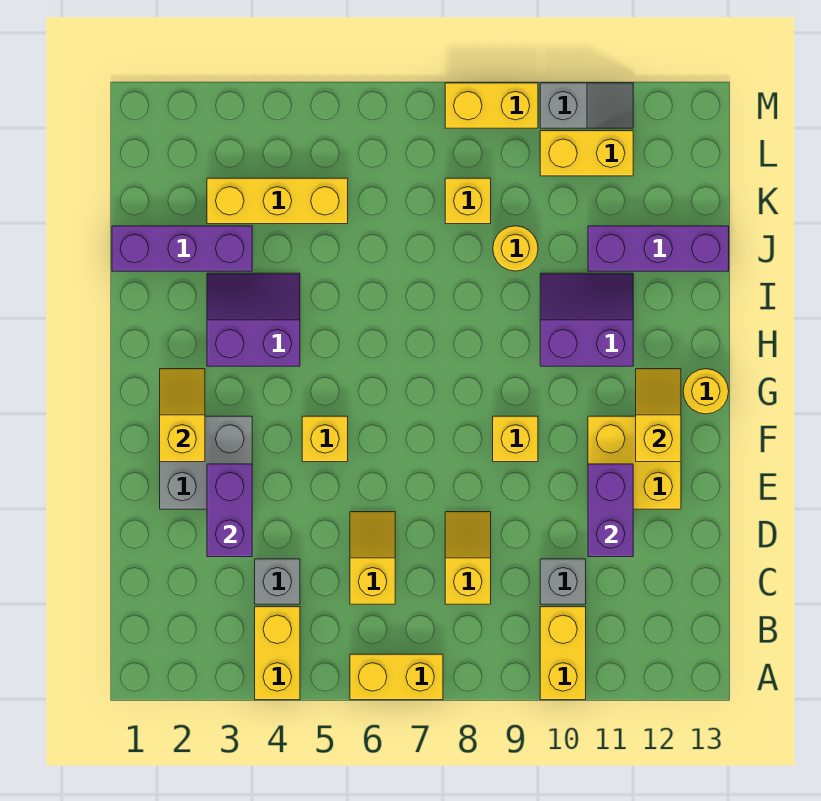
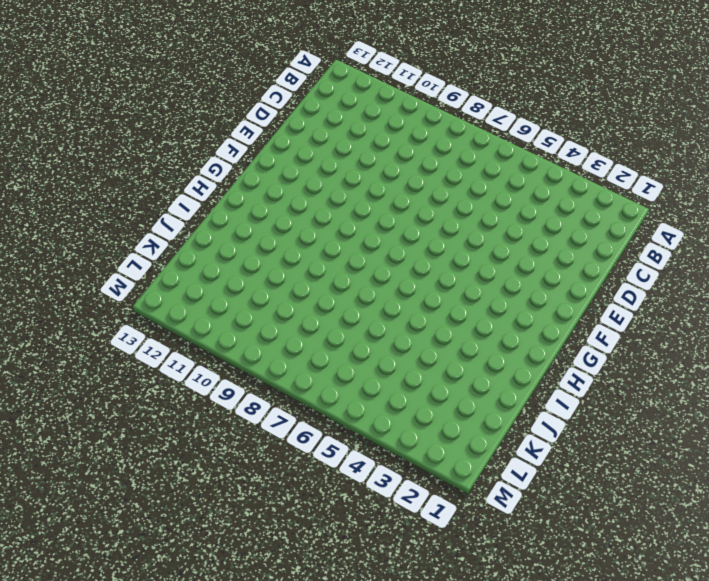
none -> yellow 1x2 brick [255,607,300,700]
none -> yellow 1x2 brick [350,654,443,700]
none -> yellow 1x2 brick [540,607,586,700]

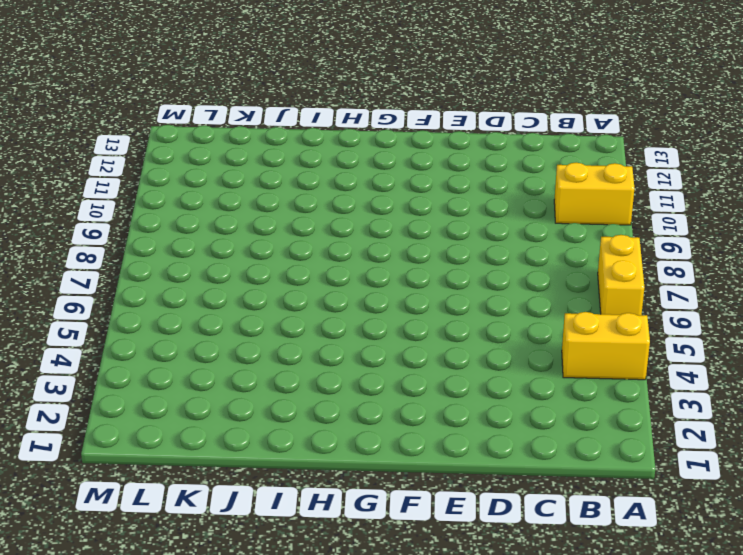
none -> grey 1x1 brick [255,559,300,604]
none -> yellow 1x2 slope [350,512,395,604]
none -> yellow 1x2 slope [445,512,491,604]

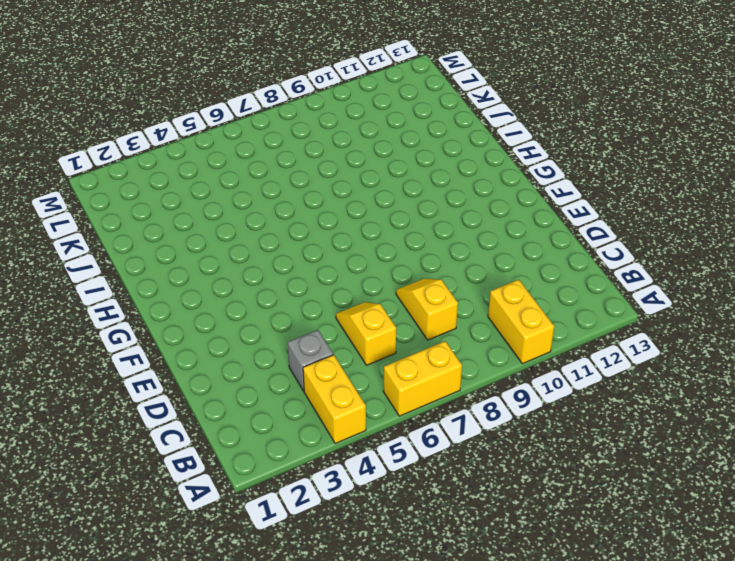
none -> grey 1x1 brick [540,559,586,604]
none -> grey 2x2 brick [160,416,252,509]
none -> yellow 2x2 brick [588,416,681,509]

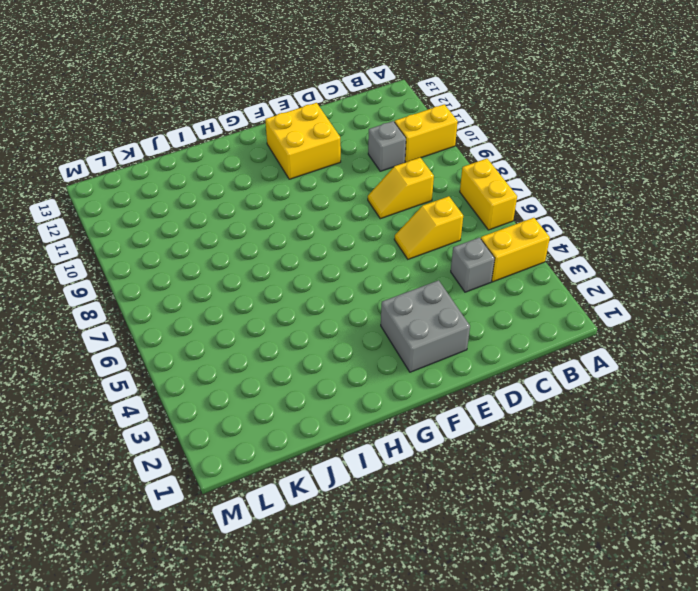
none -> yellow 1x1 brick [302,416,348,462]
none -> yellow 1x1 brick [493,416,538,462]
none -> yellow 1x1 round brick [683,369,729,414]

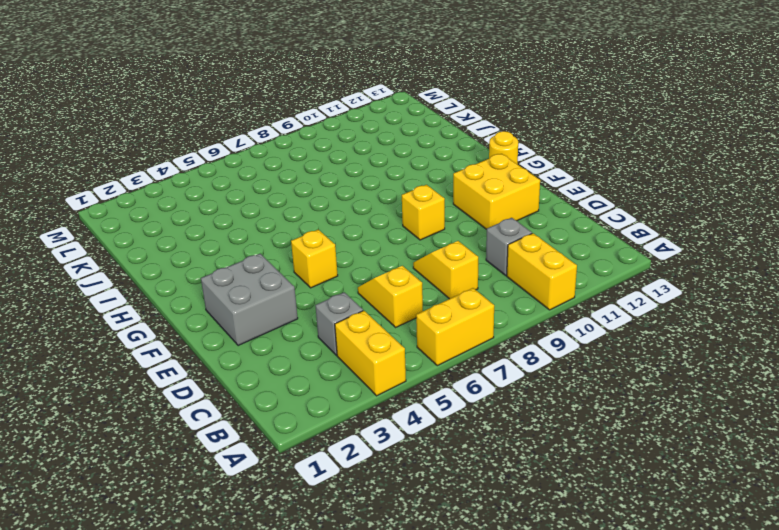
none -> purple 2x2 slope [207,273,300,366]
none -> purple 2x2 slope [540,273,633,366]
none -> purple 1x3 brick [112,226,252,271]

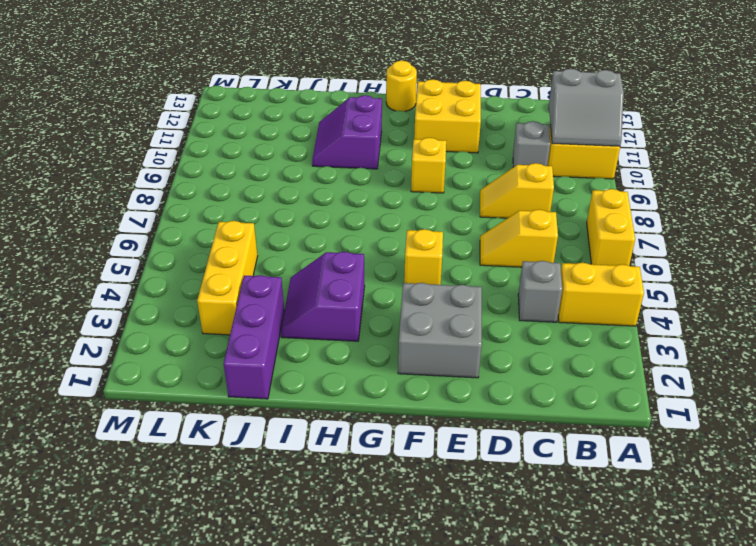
grey 2x2 slope [549,69,624,146] -> none
none -> yellow 1x1 round brick [493,226,538,271]
none -> purple 1x3 brick [588,226,729,271]
none -> yellow 1x1 brick [445,178,491,224]

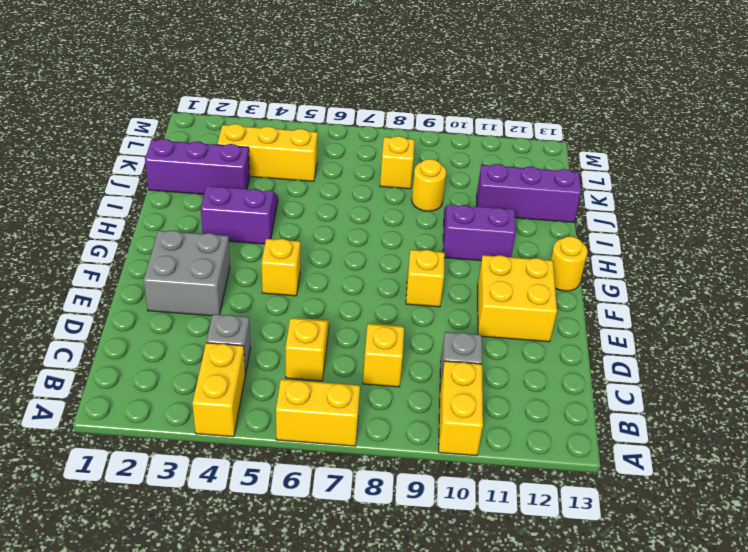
none -> yellow 1x2 brick [540,131,633,176]
none -> yellow 1x2 brick [445,83,538,128]
none -> grey 1x2 slope [540,83,633,128]

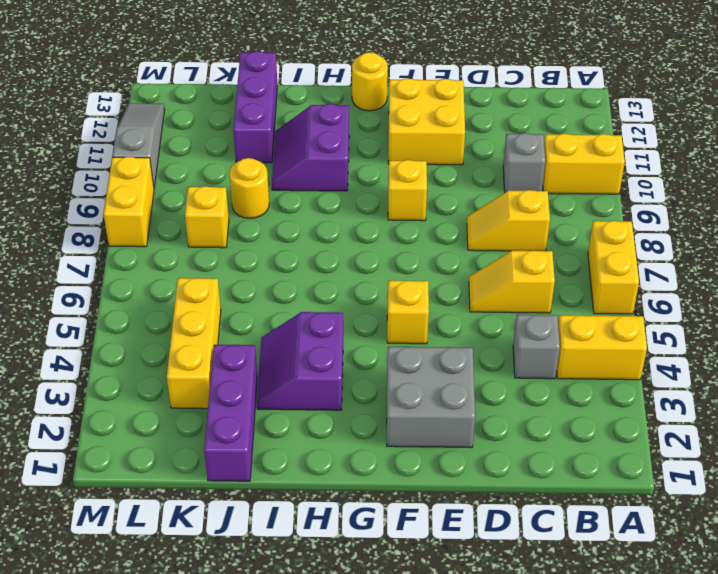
grey 1x3 slope [113,103,165,187] -> grey 1x2 slope [540,83,633,128]
none -> yellow 1x2 brick [540,131,633,176]
none -> purple 1x2 brick [207,464,252,557]
none -> purple 1x2 brick [588,464,633,557]

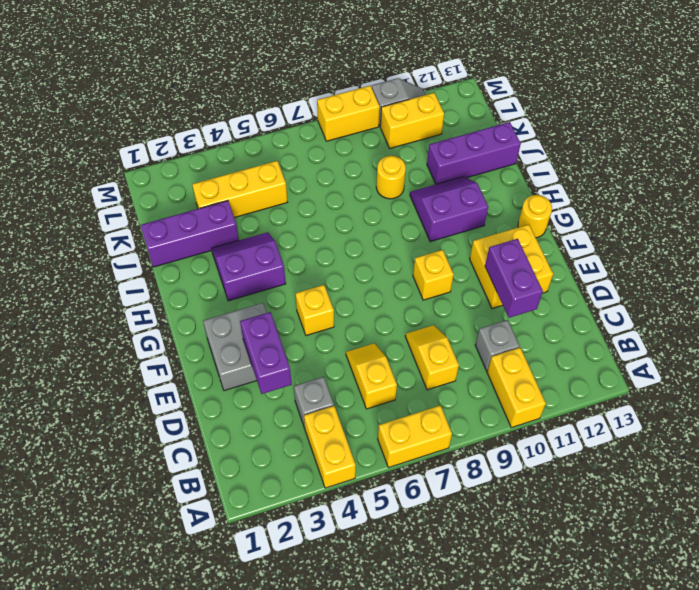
none -> yellow 1x1 brick [445,178,491,224]
none -> yellow 1x2 slope [160,369,205,462]
none -> yellow 1x2 slope [636,369,681,462]

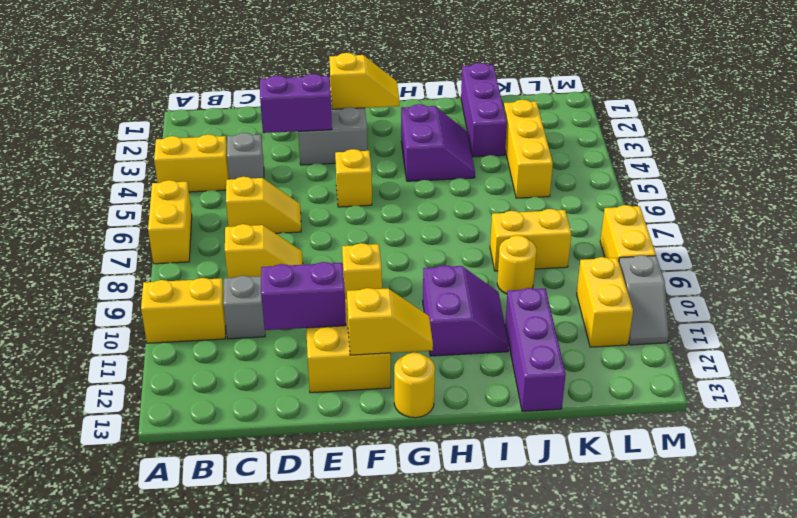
yellow 1x2 brick [490,209,571,271] -> yellow 1x1 brick [445,178,491,224]

